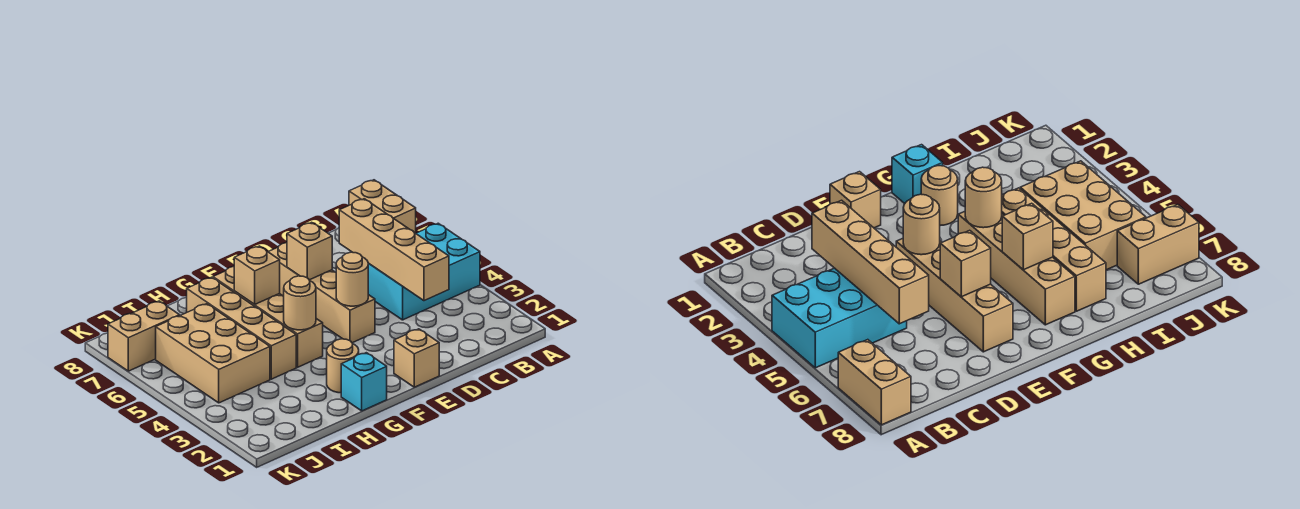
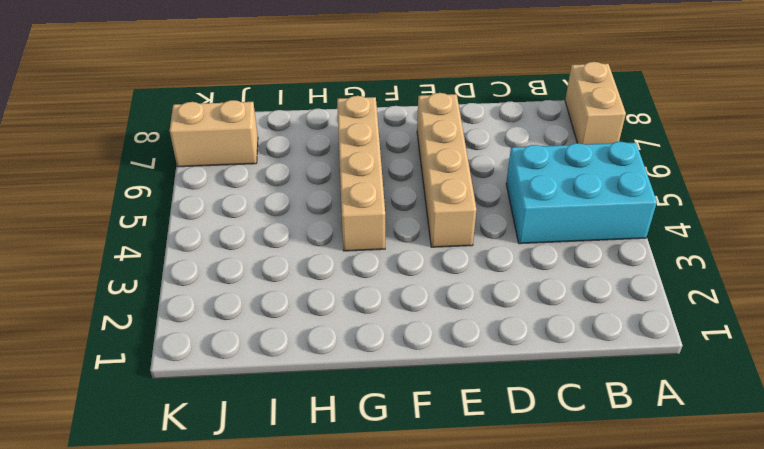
none -> tan 1x1 brick [394,329,439,387]
none -> cyan 1x1 brick [341,353,387,411]
none -> tan 1x1 round brick [327,339,359,393]

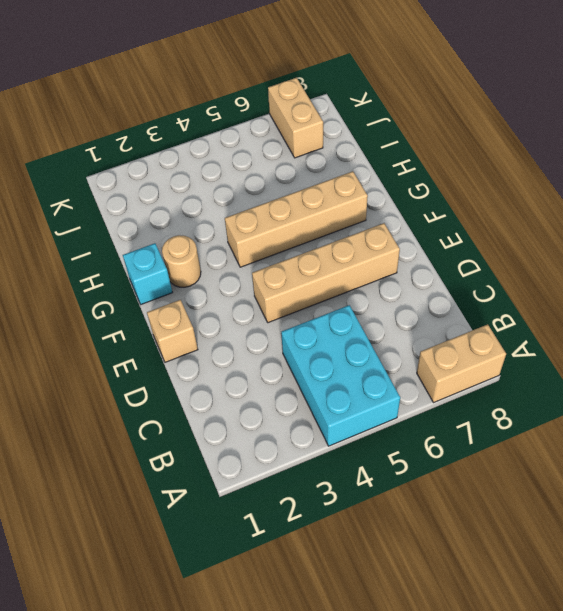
none -> tan 1x4 brick [186,277,296,379]
none -> tan 2x3 brick [156,304,270,403]
none -> tan 1x4 brick [339,199,449,301]

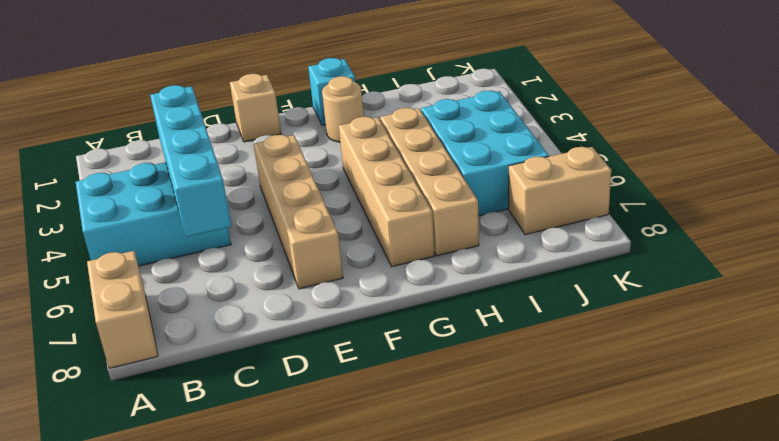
cyan 1x4 brick [150,85,231,237] -> tan 1x4 brick [339,199,449,301]
cyan 2x3 brick [421,90,549,216] -> tan 2x3 brick [156,304,270,403]
none -> tan 1x1 round brick [336,252,369,306]
none -> tan 1x1 brick [287,222,332,280]
none -> tan 1x1 round brick [284,276,316,330]

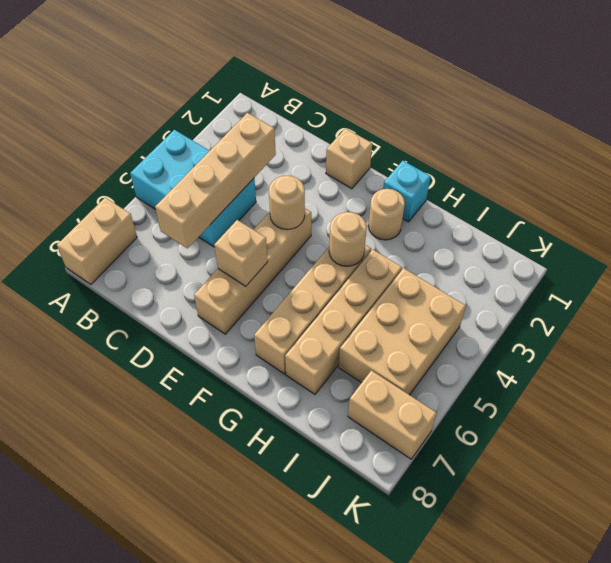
none -> tan 1x1 brick [234,246,280,304]

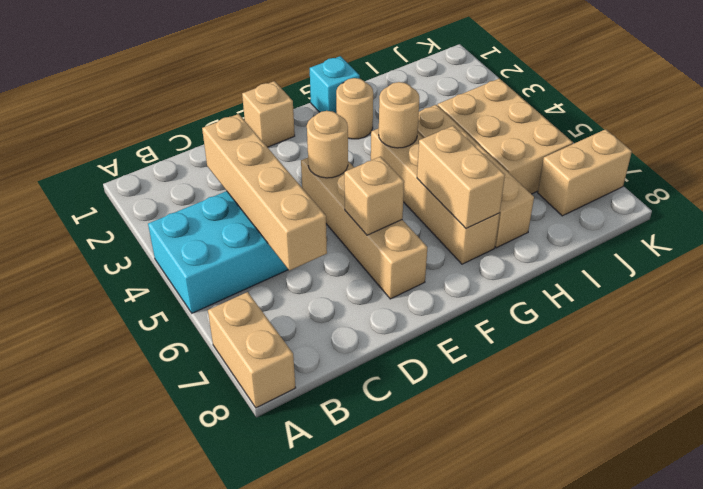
tan 1x2 brick [417,126,505,229] -> tan 1x1 brick [234,246,280,304]

